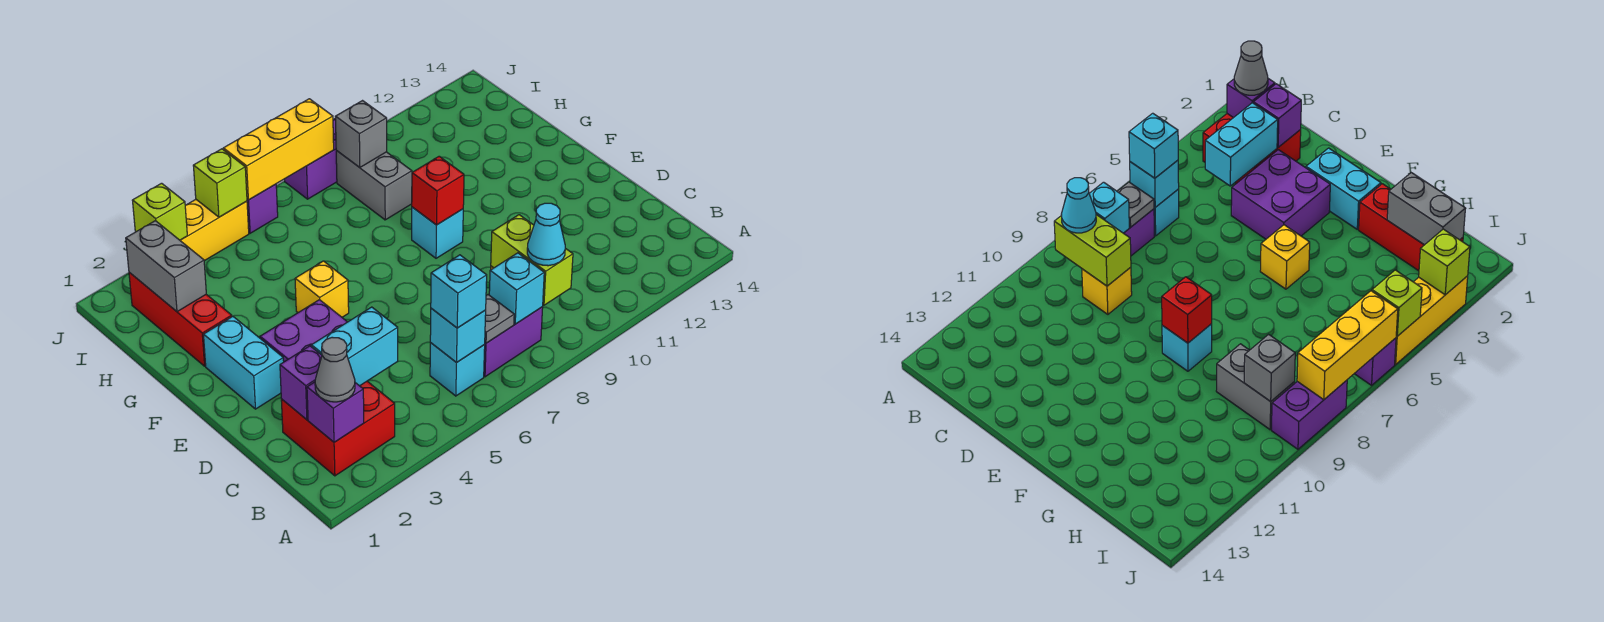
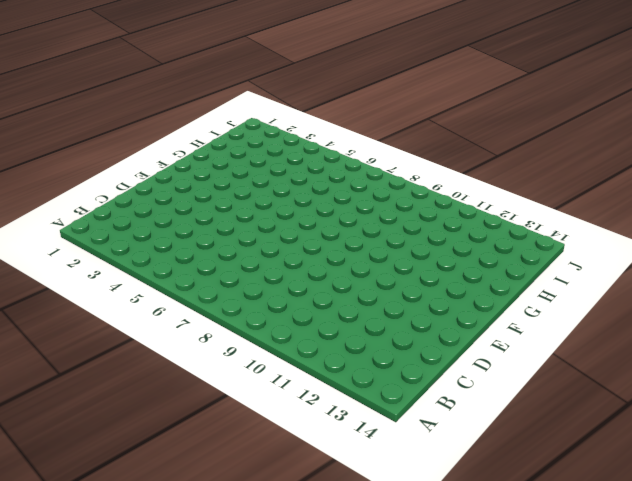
none -> red 2x2 brick [281,381,395,476]
none -> cyan 1x1 brick [430,343,485,396]
none -> purple 1x2 brick [484,307,543,377]

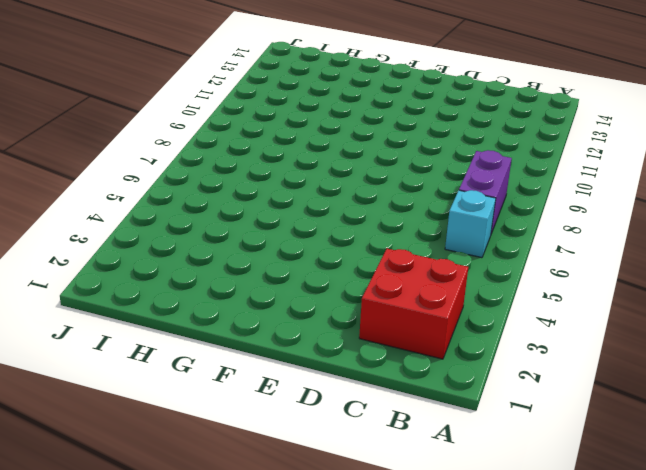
none -> yellow 1x1 brick [1082,267,1132,314]
none -> purple 2x2 brick [260,300,347,362]
none -> cyan 1x2 brick [204,316,284,409]

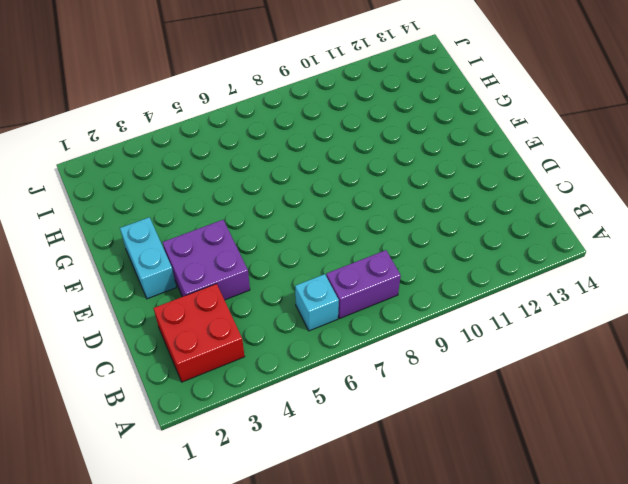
none -> yellow 1x1 brick [1082,267,1132,314]
none -> yellow 1x1 brick [295,261,349,317]
none -> cyan 1x1 brick [412,207,463,258]

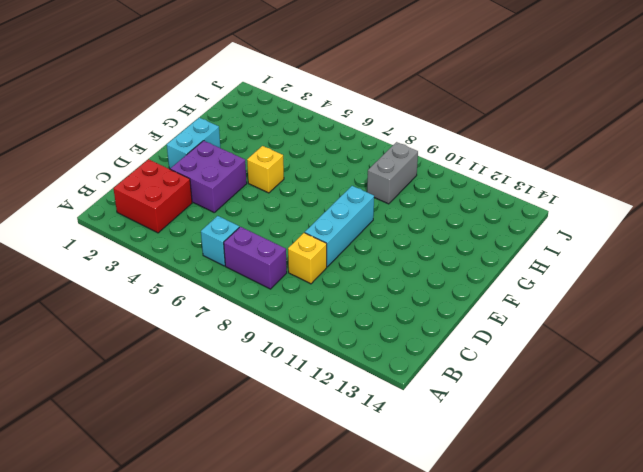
cyan 1x3 brick [305,186,374,267] -> cyan 1x1 brick [412,207,463,258]
none -> red 1x3 brick [129,272,232,366]
none -> yellow 1x3 brick [180,200,249,261]
none -> purple 1x1 brick [247,184,278,233]

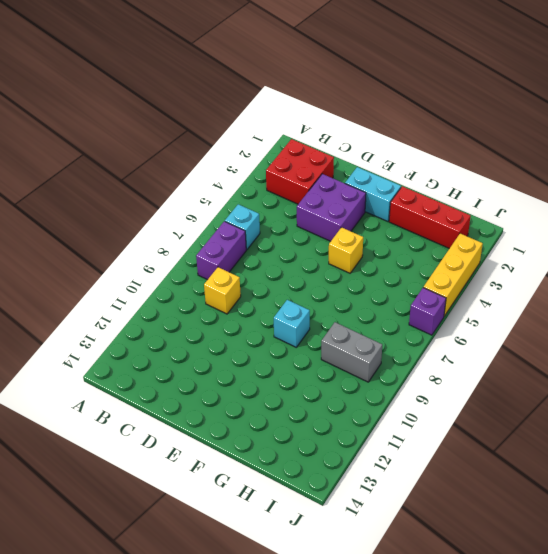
none -> purple 1x2 brick [284,118,337,199]
none -> purple 1x1 brick [307,382,364,442]
none -> cyan 1x1 brick [430,308,486,362]

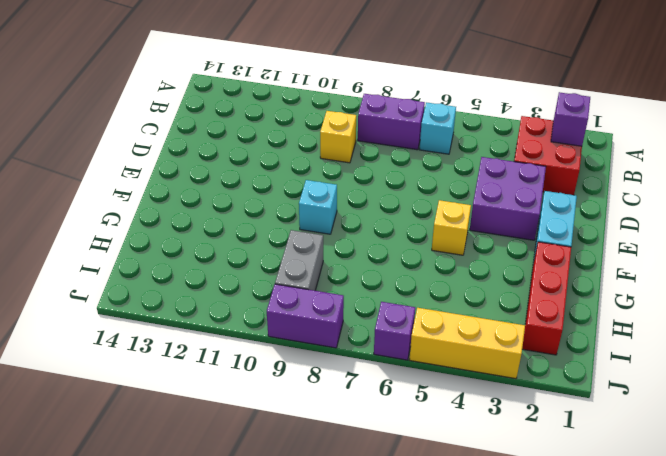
none -> cyan 1x1 brick [430,308,486,362]
none -> grey 1x1 plate [485,295,514,343]
none -> cyan 1x1 brick [489,253,544,324]

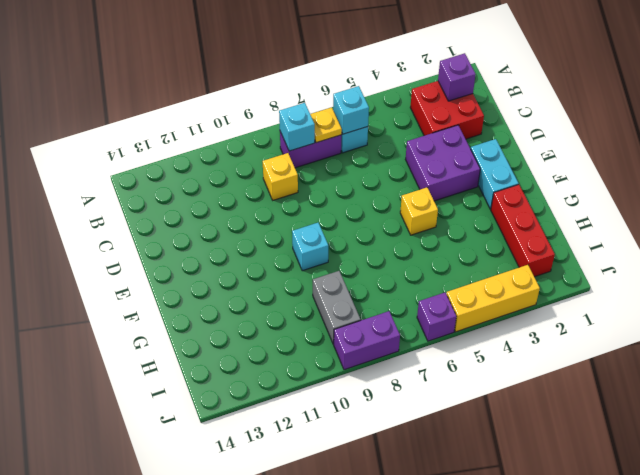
yellow 1x1 plate [310,107,342,143] -> grey 1x1 plate [485,295,514,343]
none -> lime 1x2 brick [491,215,573,305]
none -> purple 1x1 brick [280,346,322,420]
none -> cyan 1x2 brick [311,307,398,386]

